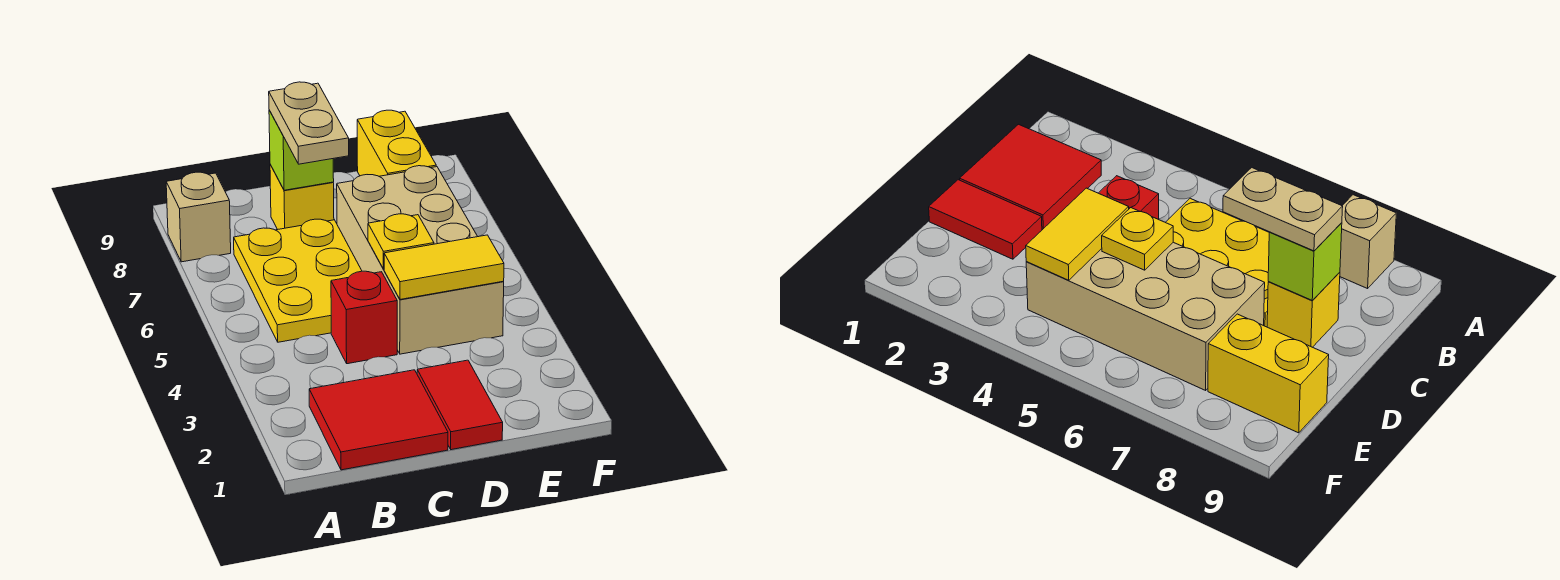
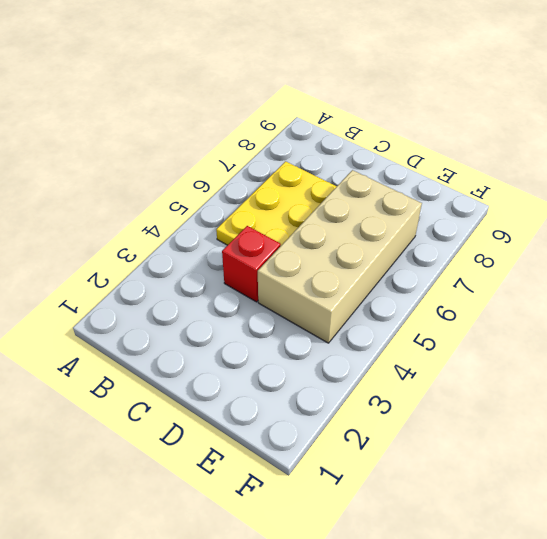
none -> tan 1x1 brick [166,172,231,262]
none -> red 2x2 tile [309,370,448,470]
none -> yellow 1x1 brick [270,165,334,230]

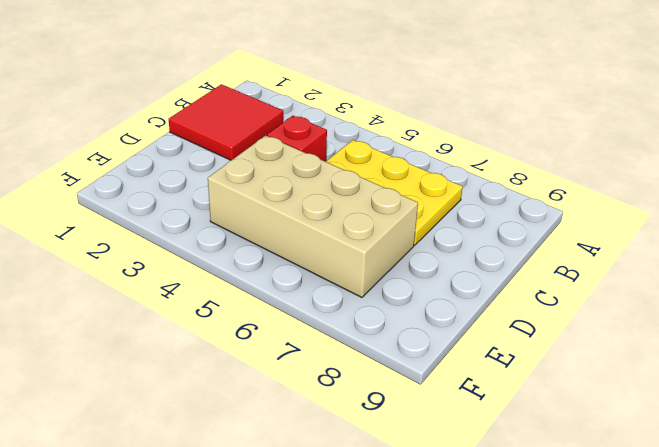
none -> tan 1x1 brick [166,172,231,262]
none -> yellow 1x1 brick [270,165,334,230]
none -> red 1x2 tile [417,360,503,450]

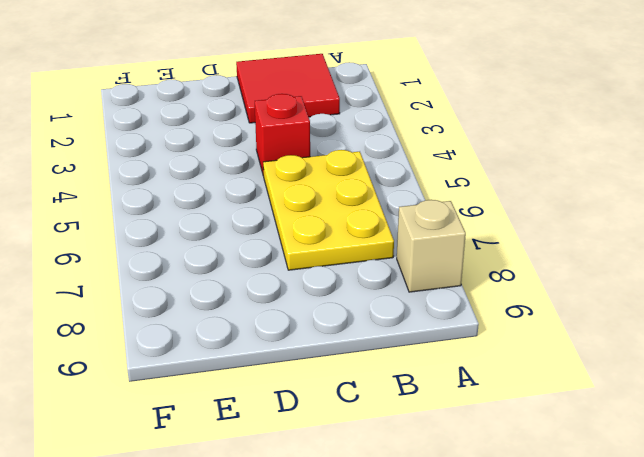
none -> yellow 1x1 brick [270,165,334,230]
none -> red 1x2 tile [417,360,503,450]
none -> tan 2x4 brick [337,166,504,354]

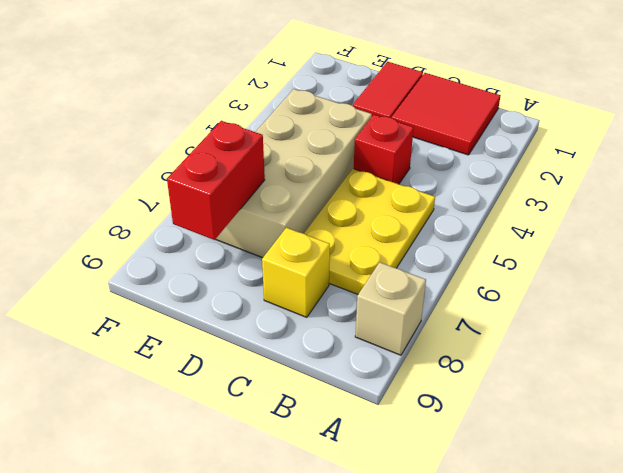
red 1x2 brick [167,121,265,240] -> none
none -> yellow 1x2 brick [357,110,436,176]
none -> lime 1x1 brick [269,110,334,190]
none -> yellow 1x2 tile [384,235,504,299]

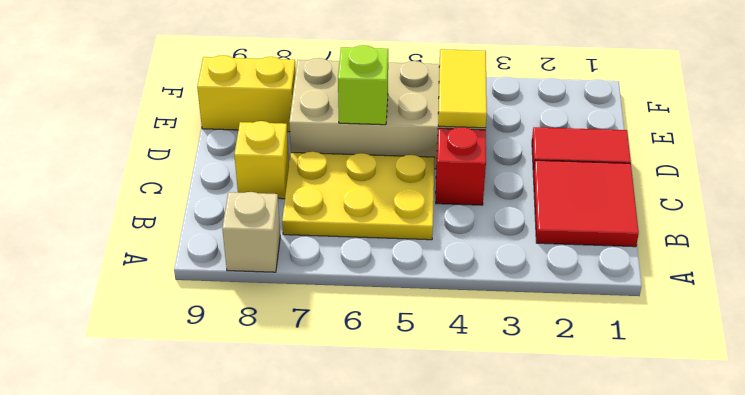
lime 1x1 brick [338,45,388,125] -> lime 1x1 brick moved to [269,110,334,190]
none -> yellow 1x1 plate [368,214,434,269]
none -> tan 1x2 plate [269,82,349,164]

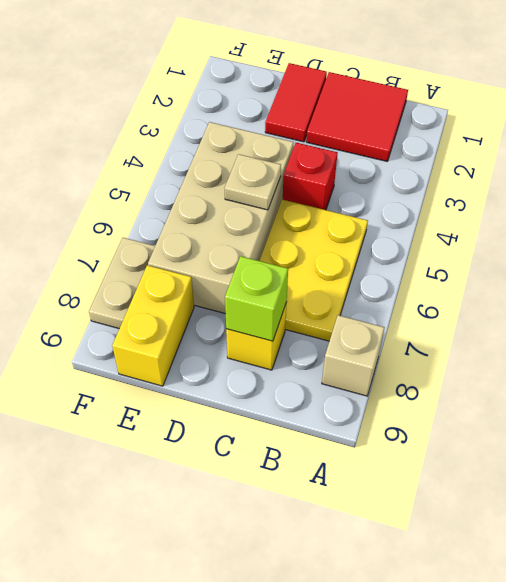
tan 1x1 plate [224,154,281,210] -> yellow 1x1 plate [368,214,434,269]
tan 1x2 plate [89,238,155,329] -> tan 1x2 plate moved to [269,82,349,164]
none -> yellow 1x2 tile [384,235,504,299]

